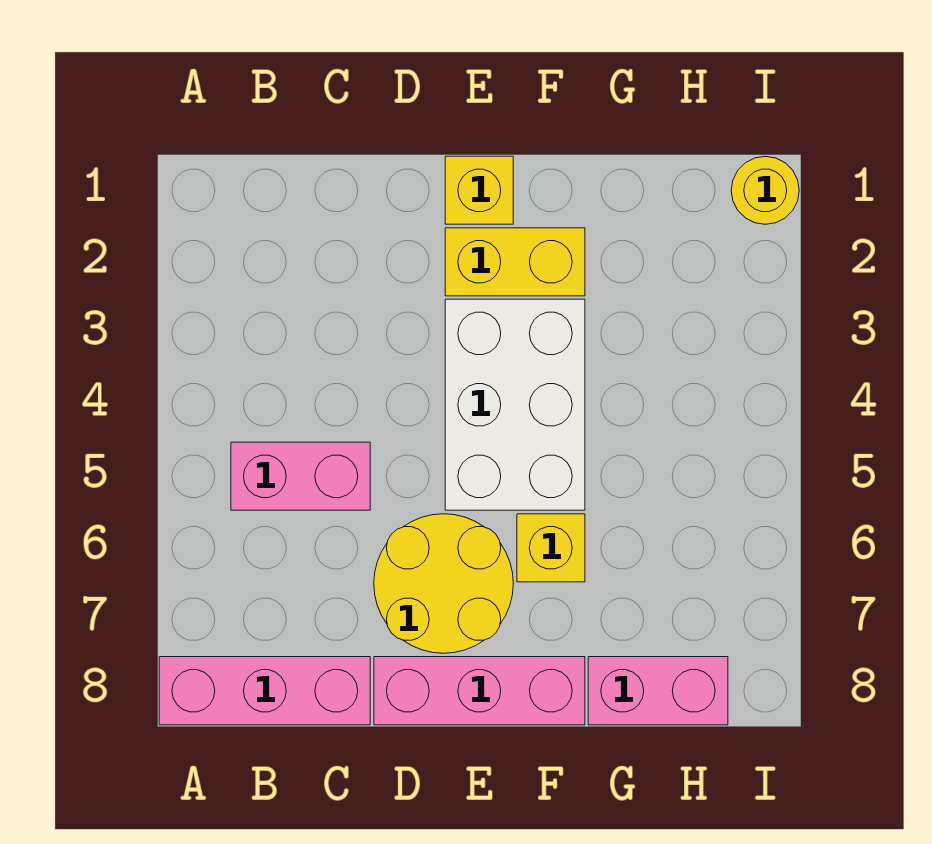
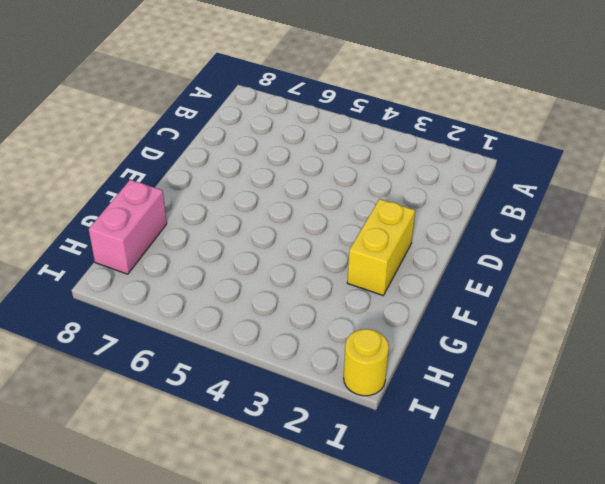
none -> pink 1x3 brick [159,657,370,725]
none -> pink 1x2 brick [231,442,370,510]

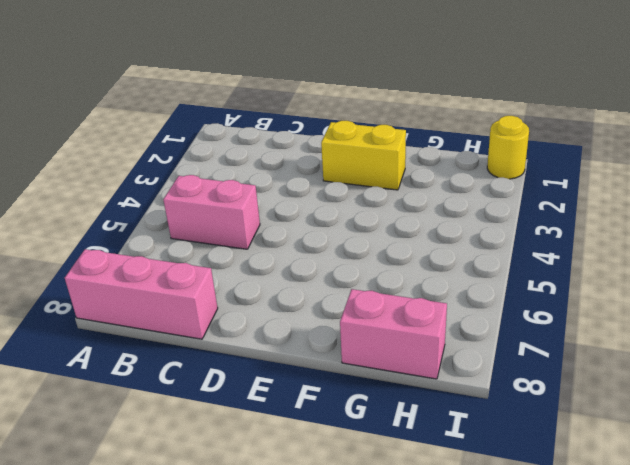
none -> yellow 2x2 round brick [374,514,513,653]
none -> pink 1x3 brick [374,657,585,725]

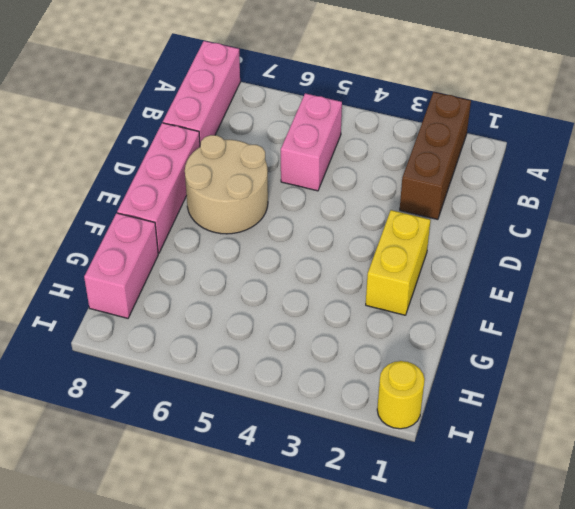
brown 1x3 brick [400,92,471,219] -> none
tan 2x2 round brick [185,135,268,234] -> yellow 2x2 round brick [374,514,513,653]
none -> yellow 1x1 brick [445,156,513,224]
none -> white 2x3 brick [445,299,585,510]

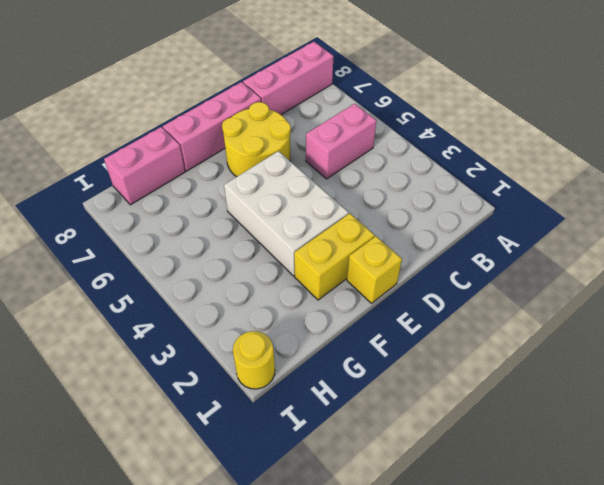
none -> yellow 1x1 brick [517,514,585,582]

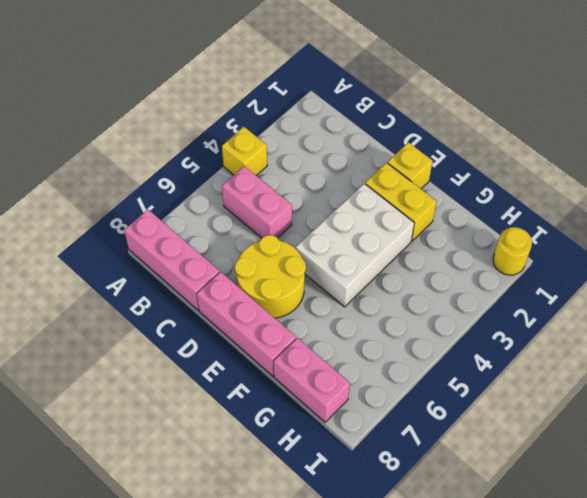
yellow 1x1 brick [222,127,267,176] -> yellow 1x1 brick moved to [517,514,585,582]

